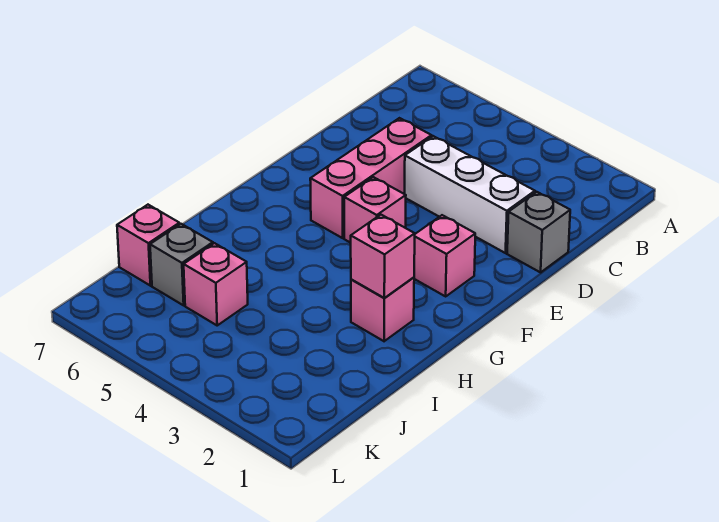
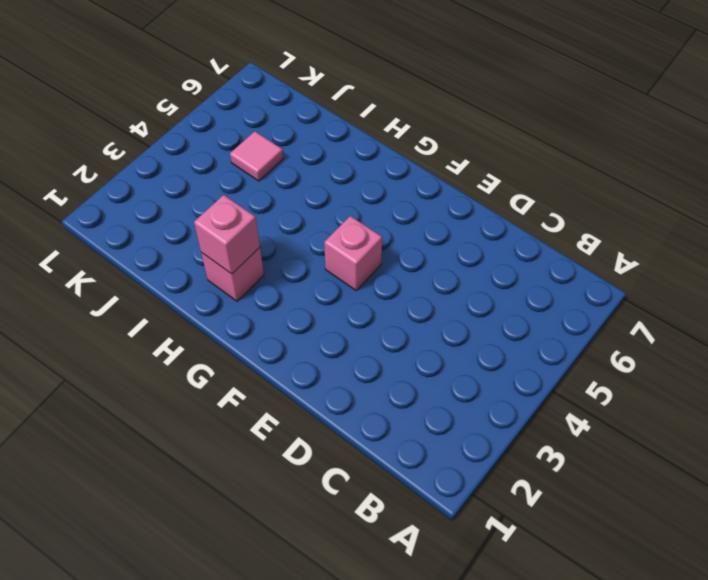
pink 1x1 tile [230,131,283,181] -> pink 1x1 brick [184,243,248,325]
none -> grey 1x1 brick [507,192,570,272]
none -> white 1x3 brick [405,136,535,253]

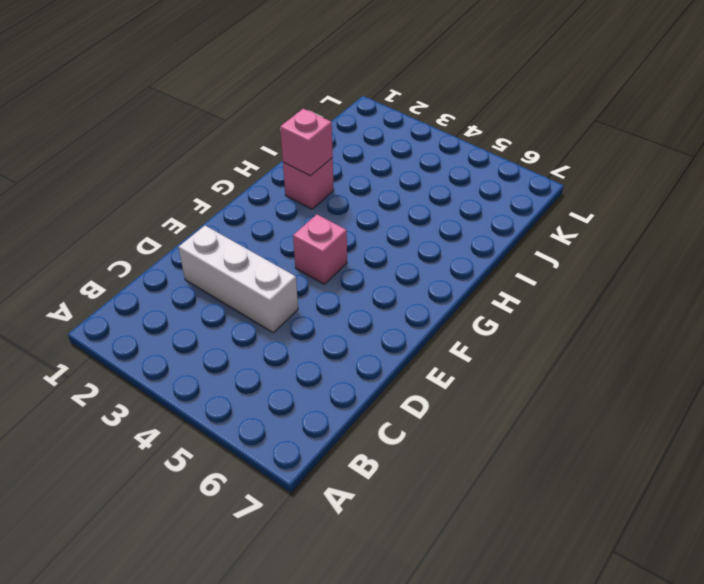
none -> grey 1x1 brick [507,192,570,272]
none -> pink 1x3 brick [310,118,432,238]

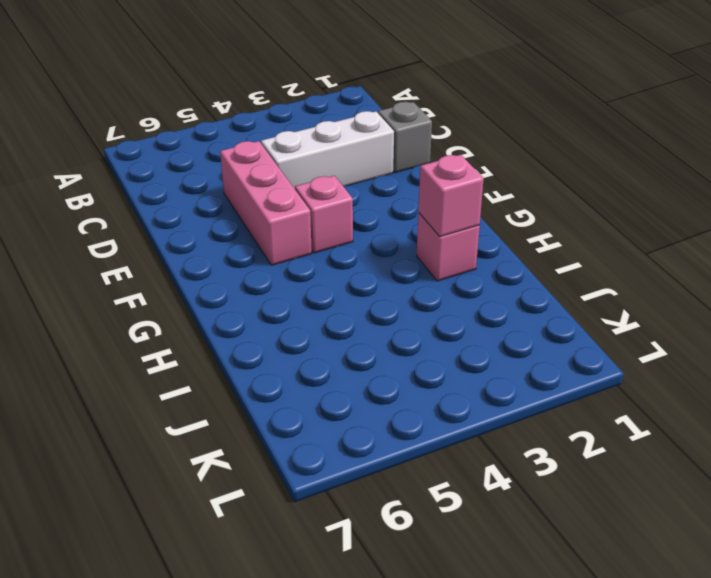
none -> pink 1x1 brick [414,215,475,296]
none -> pink 1x1 brick [184,243,248,325]

